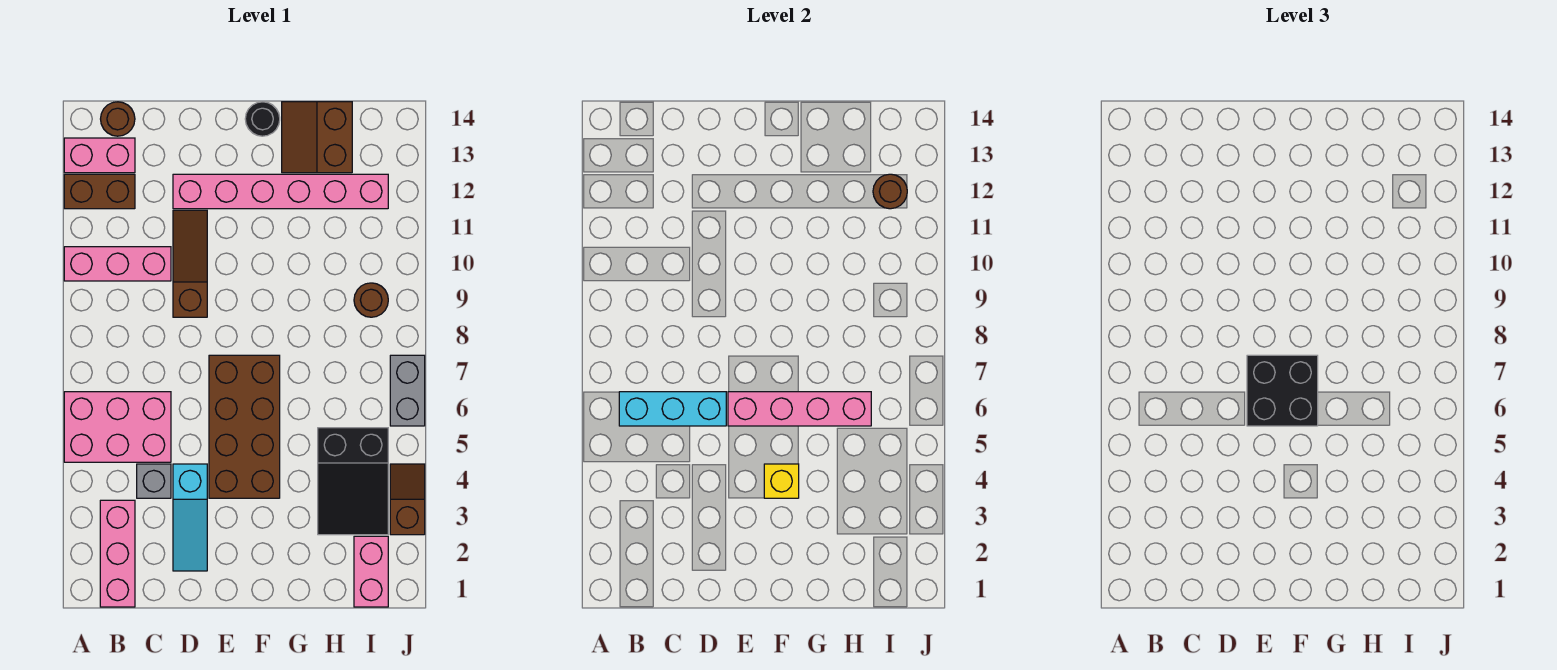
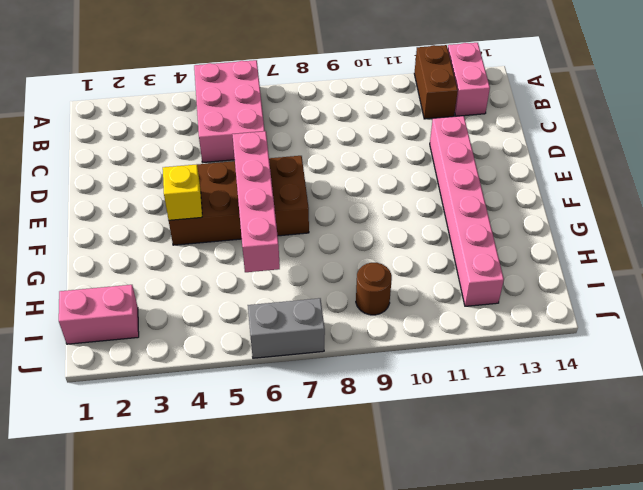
none -> pink 1x3 brick [64,247,171,281]
none -> pink 1x3 brick [100,500,135,607]
none -> brown 1x1 round brick [101,102,135,136]

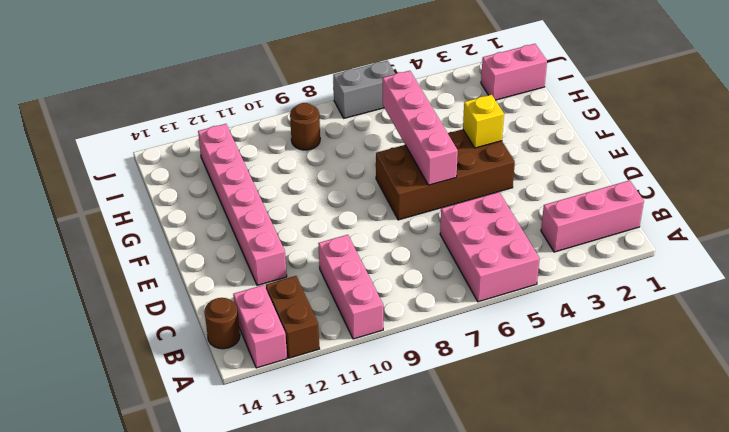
none -> grey 1x1 brick [137,464,171,498]
none -> cyan 1x3 slope [173,464,207,571]
none -> brown 1x3 slope [173,210,207,317]

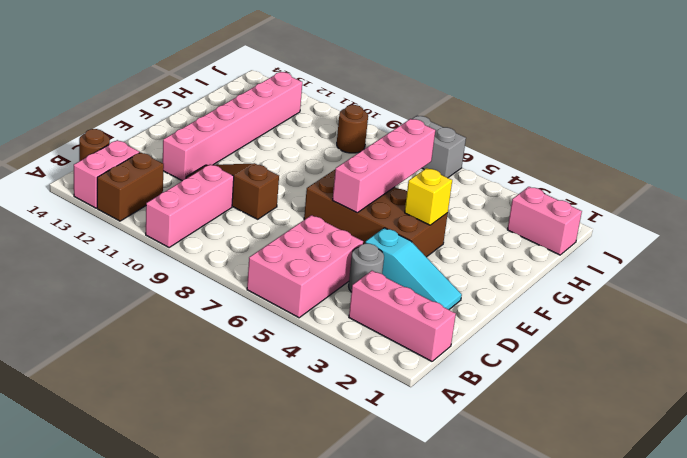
grey 1x1 round brick [349,244,384,292] -> grey 1x1 brick [137,464,171,498]
none -> black 1x1 round brick [245,102,280,136]
none -> brown 2x2 slope [282,102,352,173]
none -> black 2x3 slope [318,428,388,535]

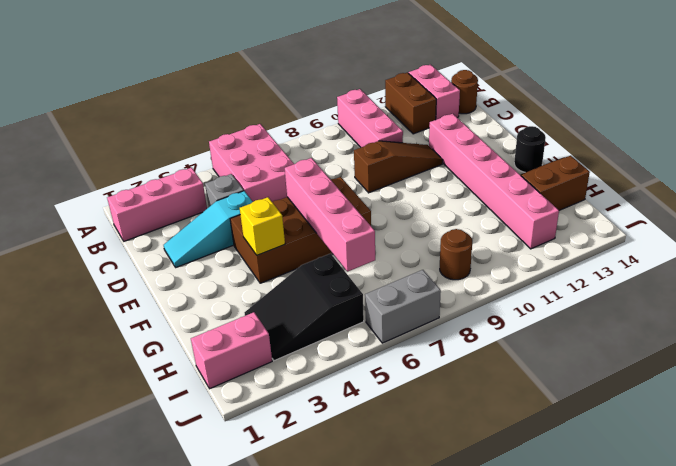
none -> brown 1x2 slope [390,464,425,535]
none -> cyan 1x3 brick [619,392,726,426]
none -> brown 1x1 round brick [873,174,907,209]

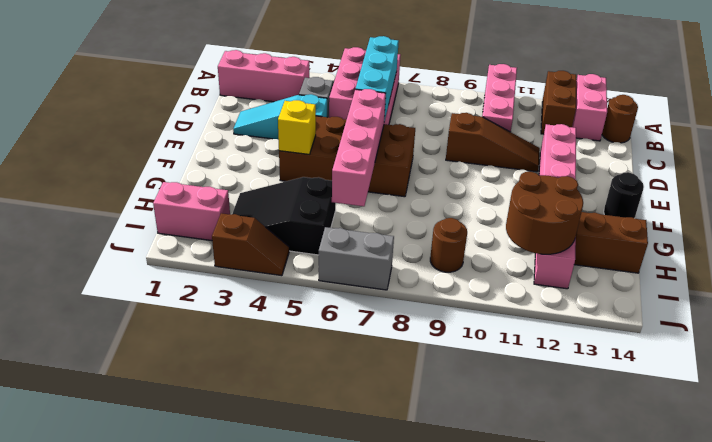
brown 2x2 round brick [506,172,583,254] -> brown 1x1 round brick [873,174,907,209]
none -> black 2x2 brick [1247,355,1318,426]

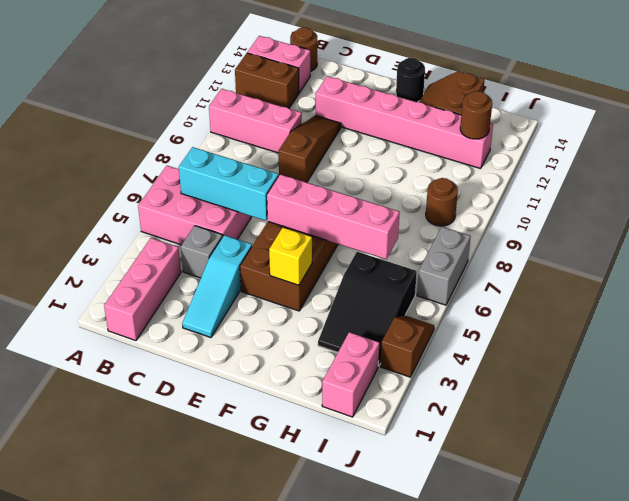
none -> black 2x2 brick [1247,355,1318,426]

